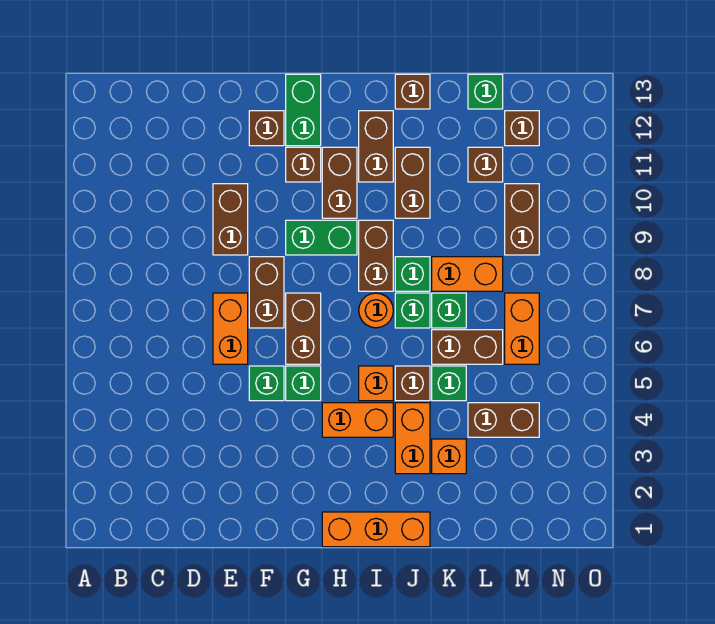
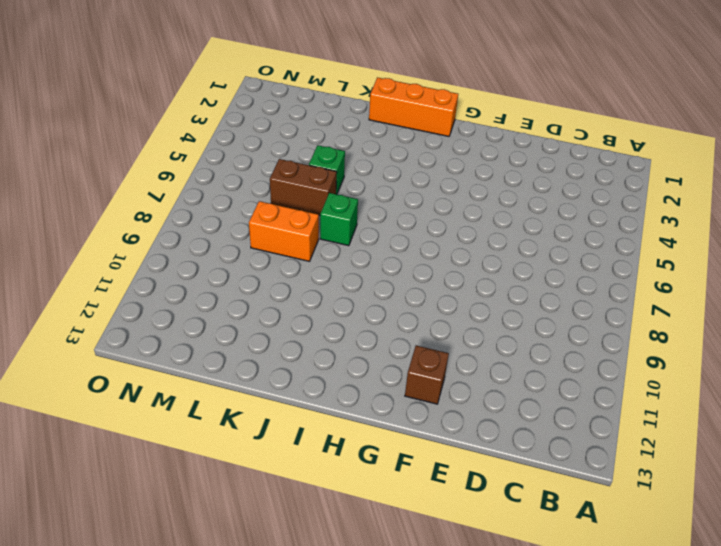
none -> orange 1x2 brick [213,293,248,364]
none -> brown 1x2 brick [213,184,248,255]
none -> green 1x1 brick [249,366,284,401]
none -> brown 1x2 brick [249,257,284,328]

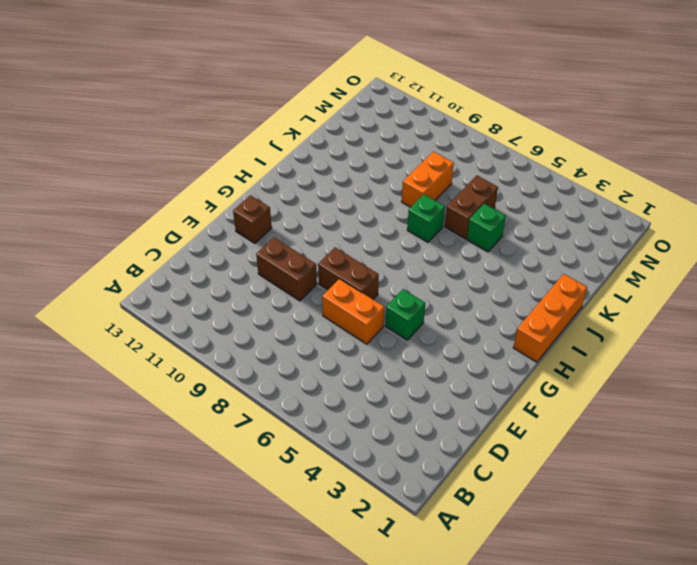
none -> green 1x1 brick [286,366,321,401]
none -> brown 1x2 brick [286,293,321,364]
none -> green 1x2 brick [286,220,357,255]
none -> brown 1x1 brick [286,147,321,182]

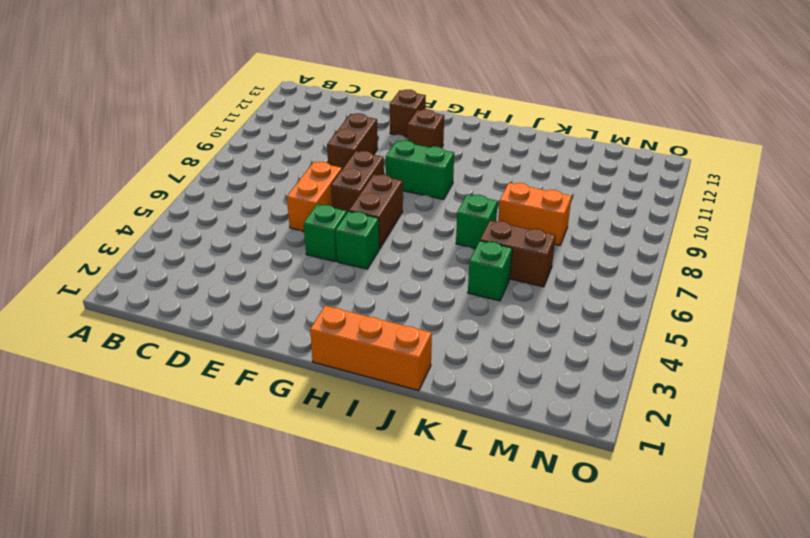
none -> green 1x2 brick [286,74,321,146]
none -> orange 1x2 brick [322,403,393,437]
none -> brown 1x2 brick [322,147,357,218]
none -> orange 1x1 brick [359,366,393,401]

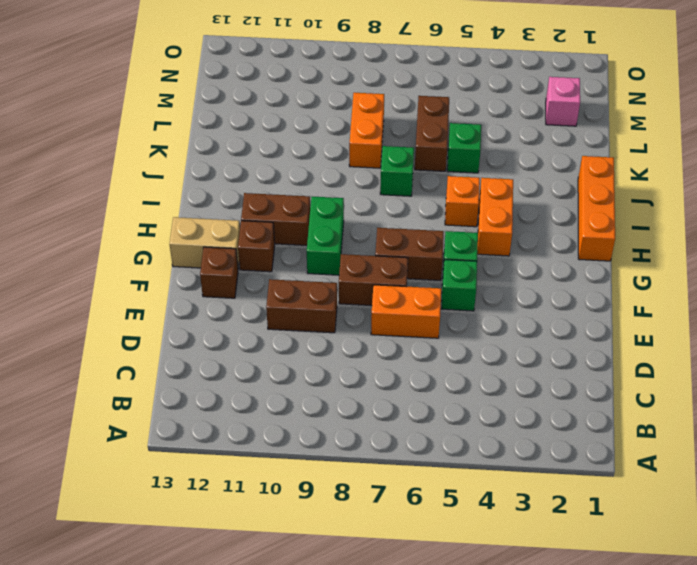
tan 1x2 brick [170,217,240,268] -> green 1x2 brick [286,74,321,146]
pink 1x1 brick [546,77,580,126] -> none
none -> orange 1x1 round brick [359,293,393,328]
none -> brown 1x2 brick [359,220,393,291]
none -> brown 1x2 brick [359,111,393,182]
none -> orange 1x2 brick [395,403,430,474]

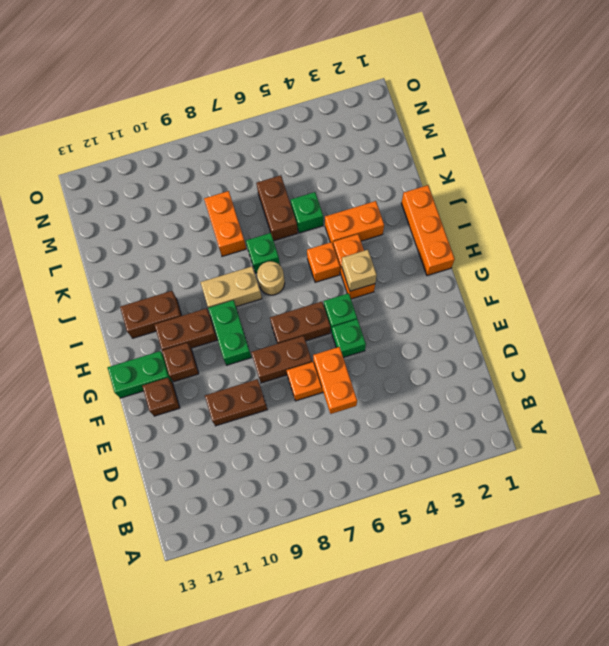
orange 1x2 brick [313,347,357,414] -> orange 1x2 brick turned to [505,293,539,364]
tan 1x1 brick [342,250,377,291] -> none
tan 1x1 round brick [257,261,285,295] -> orange 1x1 round brick [359,293,393,328]
tan 1x2 brick [201,266,262,308] -> brown 1x2 brick [359,220,393,291]
none -> brown 1x1 brick [395,366,430,401]
none -> green 1x1 brick [395,257,430,291]
none -> brown 1x2 brick [395,147,430,218]
none -> brown 1x1 brick [395,74,430,109]

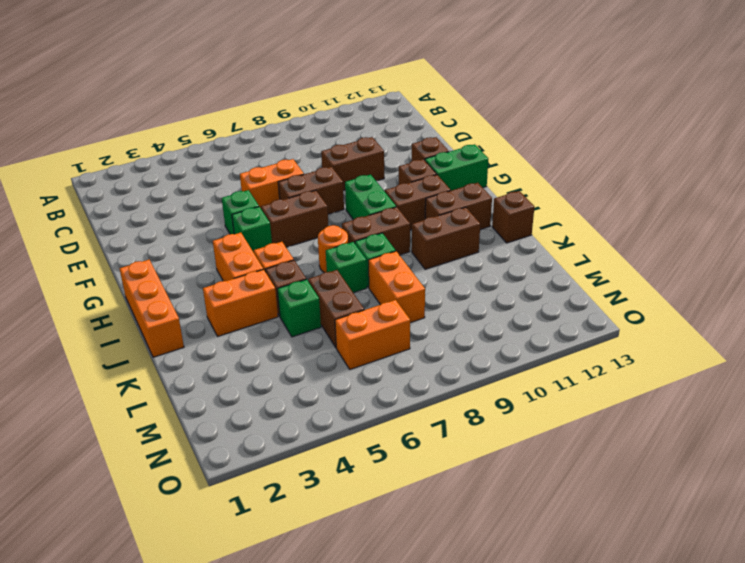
none -> orange 1x1 brick [432,439,466,474]
none -> green 1x1 brick [432,293,466,328]
none -> brown 1x2 brick [468,403,539,437]
none -> brown 1x1 brick [468,147,503,182]

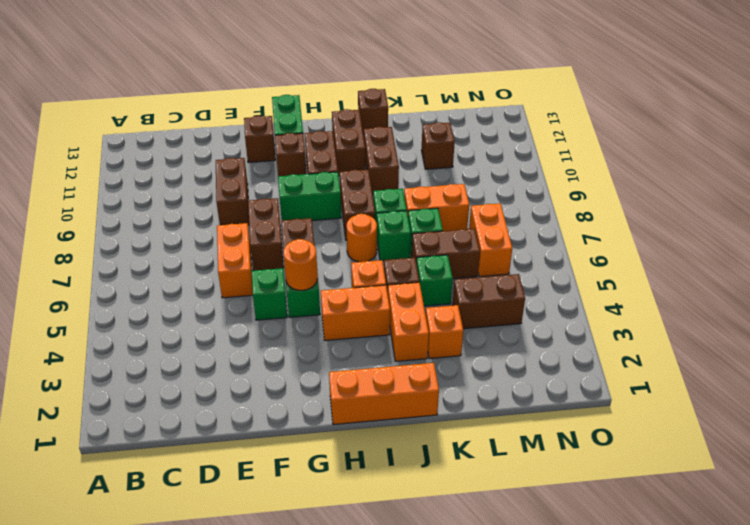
orange 1x1 round brick [283,239,318,290] -> none
none -> green 1x1 brick [468,74,503,109]
none -> brown 1x2 brick [505,184,539,255]
none -> brown 1x1 brick [505,111,539,146]

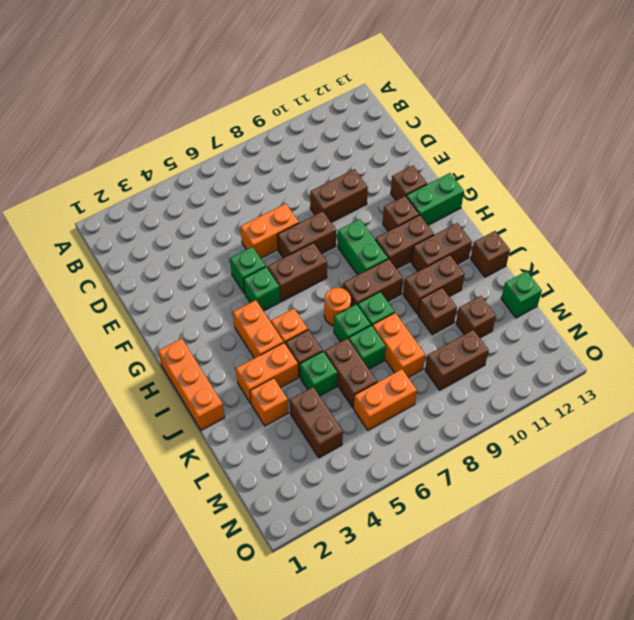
brown 1x1 brick [418,288,457,335] -> brown 1x1 brick moved to [505,111,539,146]

